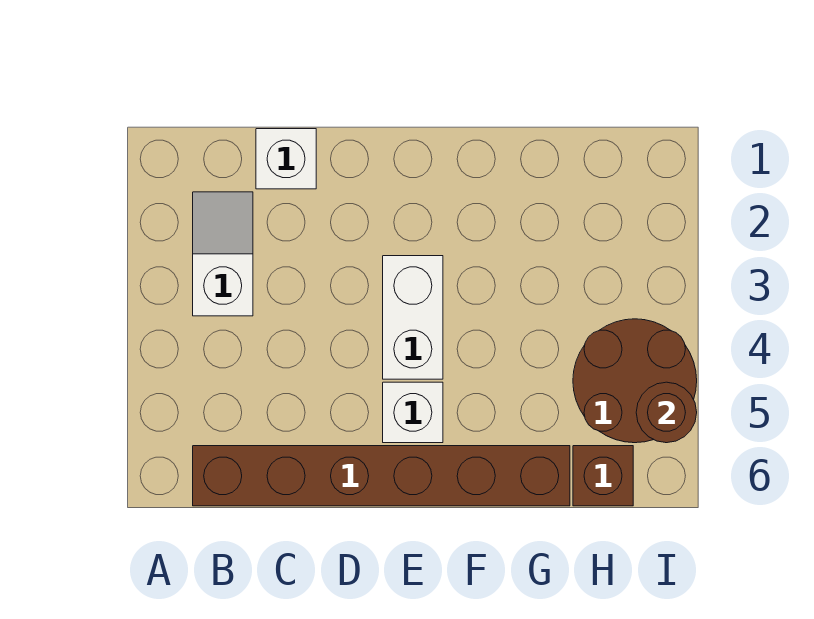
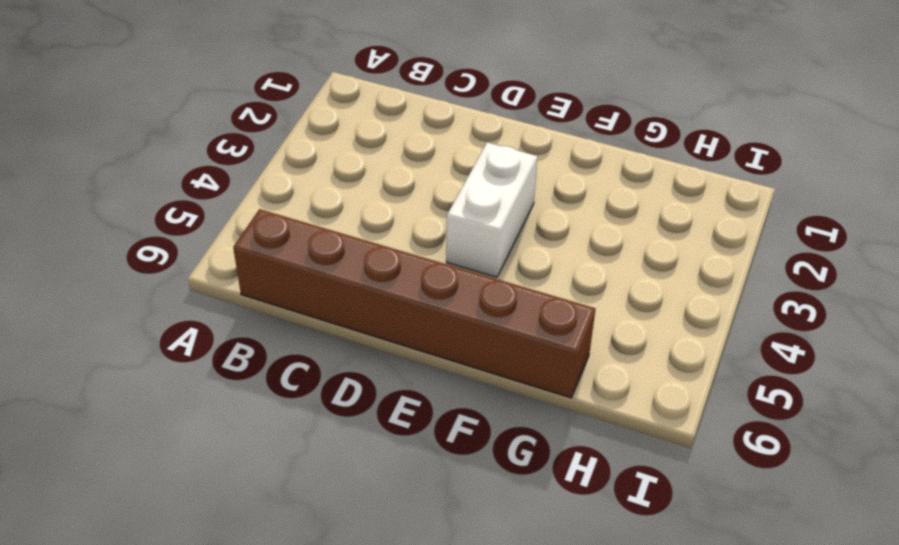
none -> white 1x2 slope [193,192,253,316]
none -> white 1x1 brick [256,129,316,189]

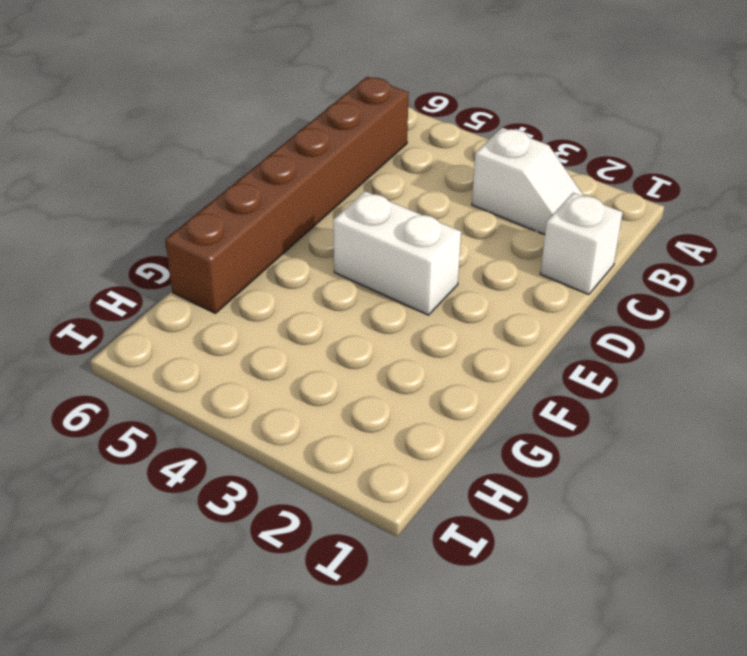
none -> white 1x1 brick [383,382,443,443]
none -> brown 2x2 round brick [573,319,697,443]

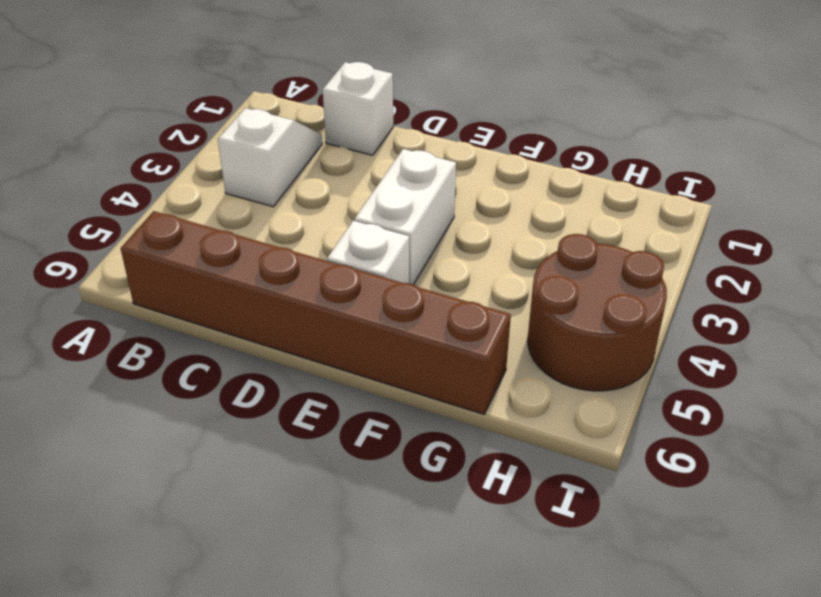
none -> brown 1x1 brick [573,446,633,506]
none -> brown 1x1 round brick [636,382,697,443]

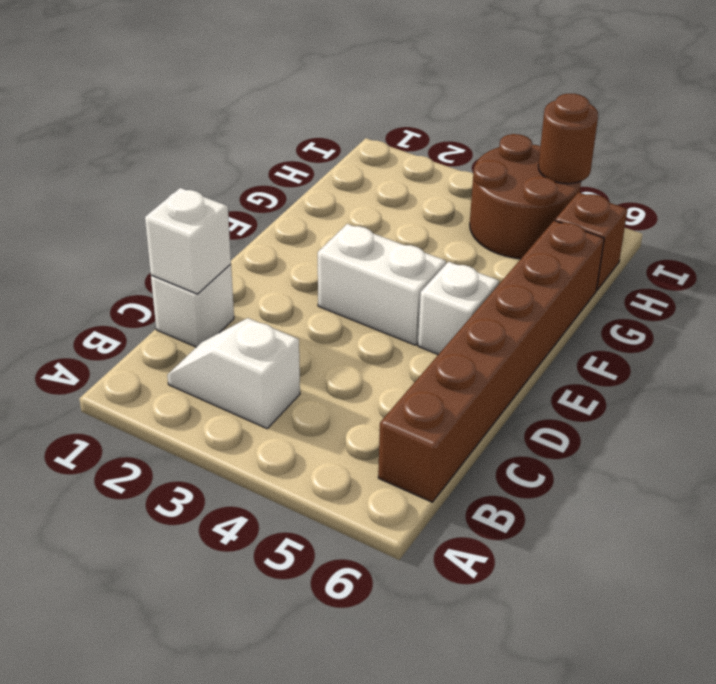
white 1x1 brick [145,188,231,294] -> none

